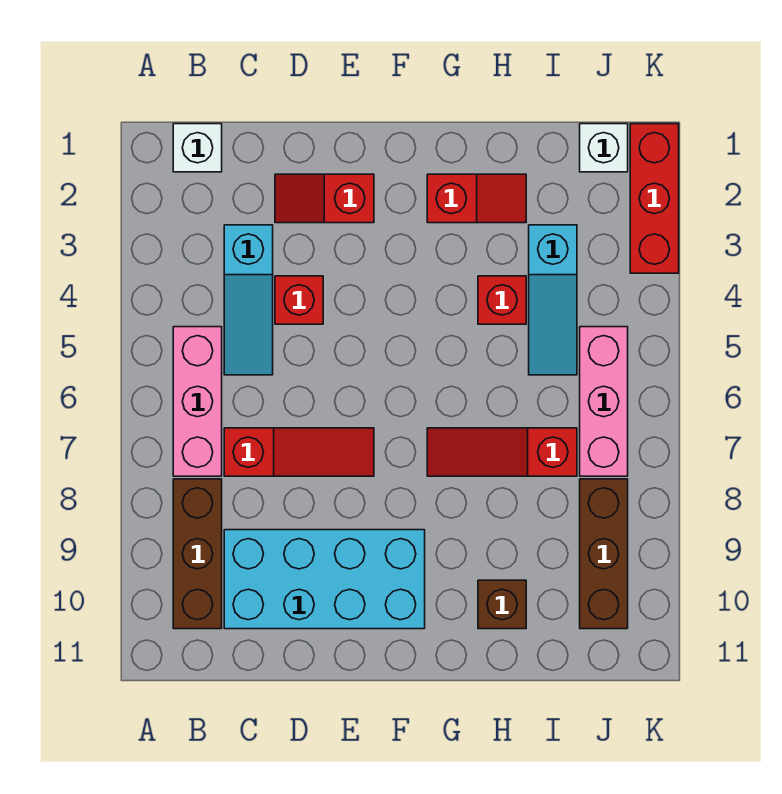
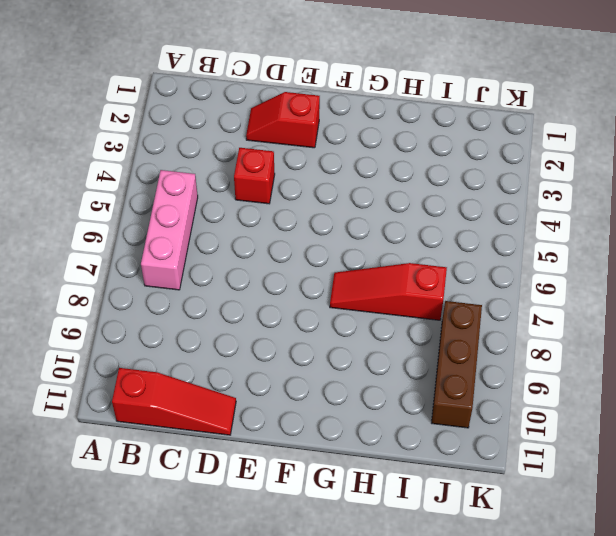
red 1x3 slope [112,368,236,435] -> red 1x3 slope moved to [224,428,374,476]
none -> white 1x1 brick [173,124,222,172]
none -> brown 1x3 brick [173,479,222,629]
none -> cyan 1x3 slope [224,225,273,375]

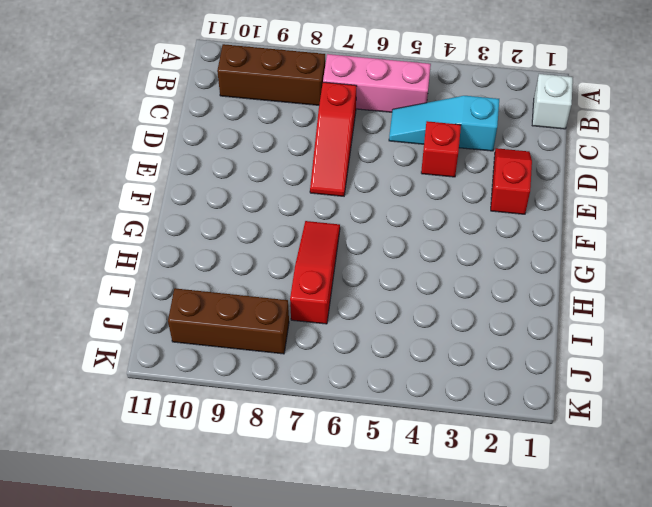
none -> cyan 2x4 brick [224,530,425,629]
none -> red 1x2 slope [427,174,526,223]
none -> red 1x1 brick [478,276,526,324]

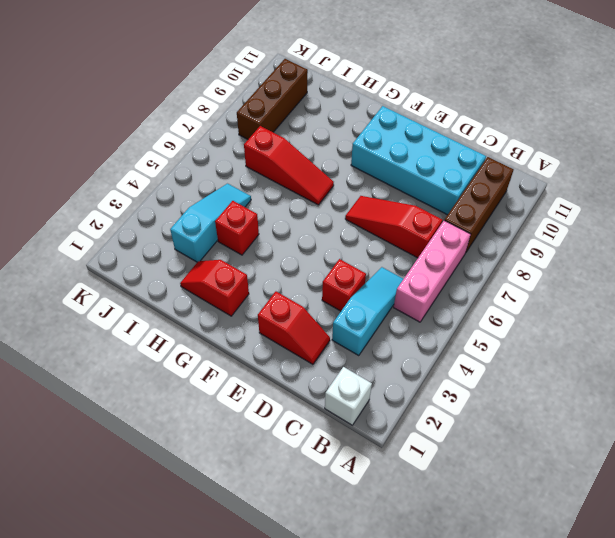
none -> brown 1x1 brick [478,580,526,629]
none -> white 1x1 brick [580,124,628,172]
none -> pink 1x3 brick [580,327,628,476]

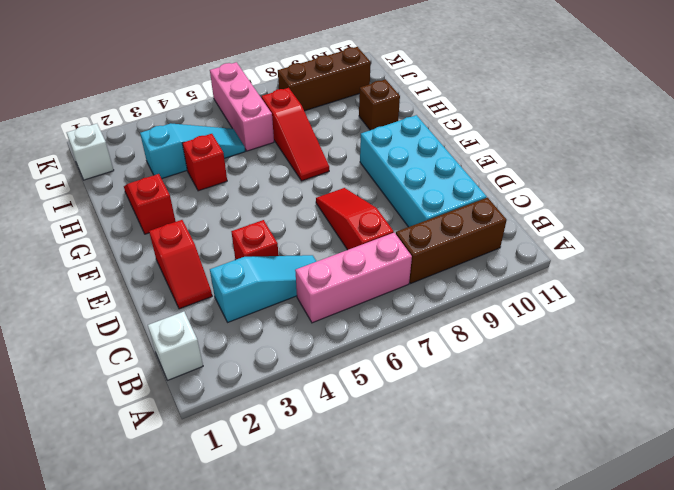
pink 1x3 brick [210,62,274,151] -> pink 1x3 brick turned to [580,327,628,476]
none -> red 1x3 brick [630,124,679,273]

